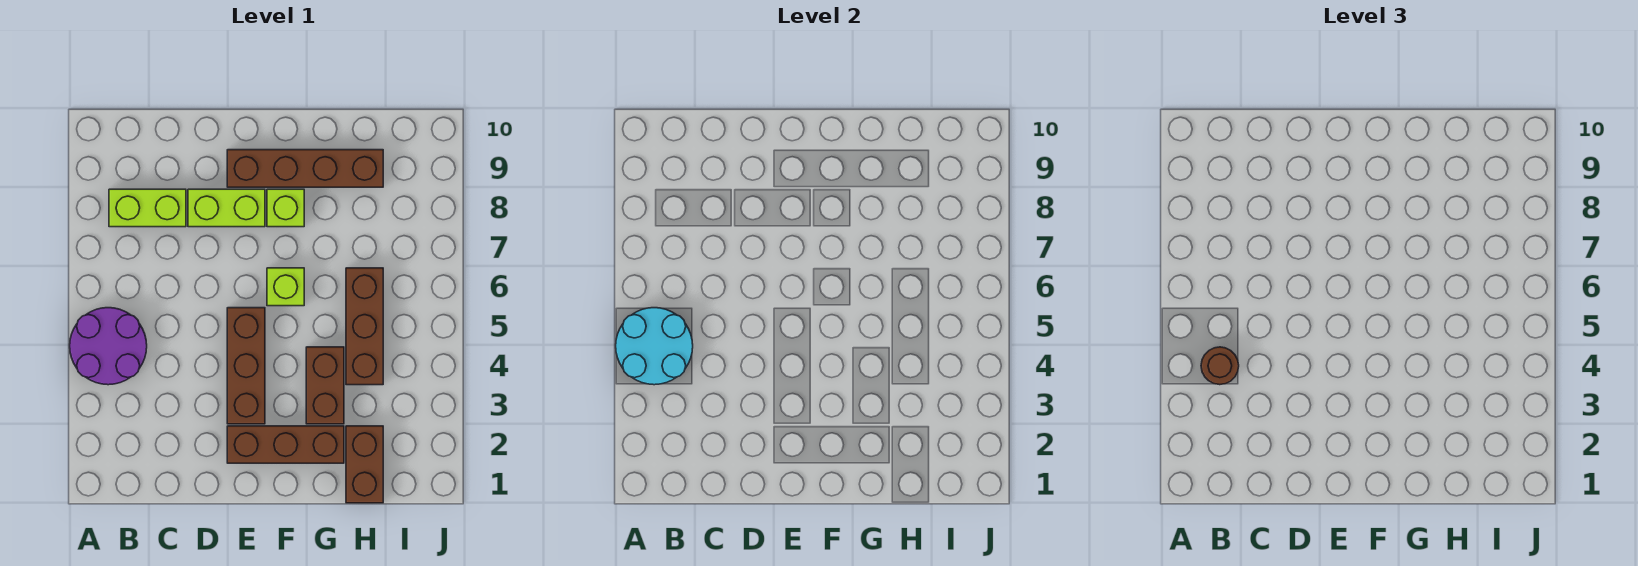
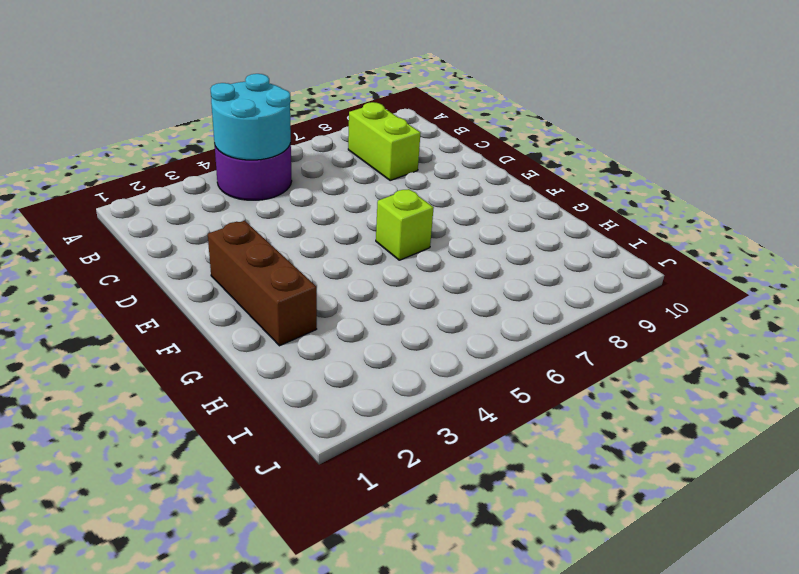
none -> lime 1x2 brick [188,189,265,227]
none -> brown 1x3 brick [227,308,265,424]
none -> brown 1x4 brick [227,150,383,187]

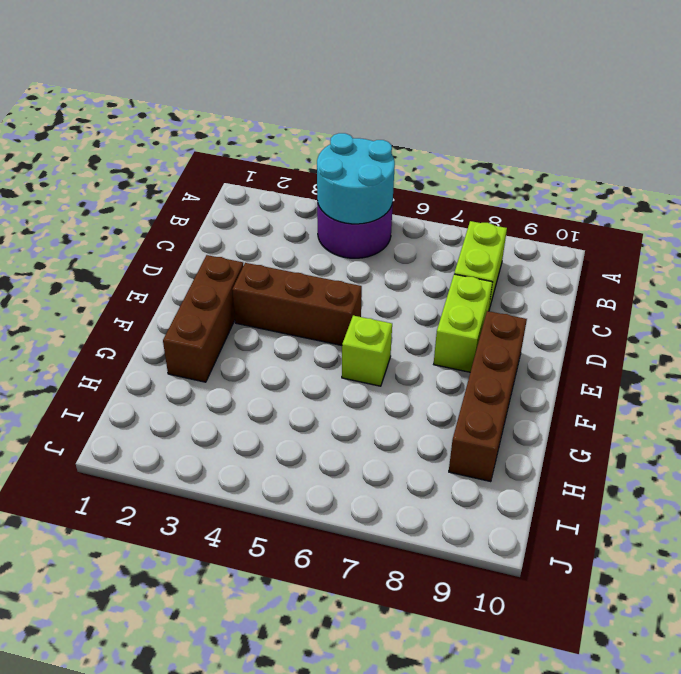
none -> lime 1x1 brick [267,189,304,227]
none -> brown 1x2 brick [306,347,344,424]
none -> brown 1x2 brick [346,426,383,503]

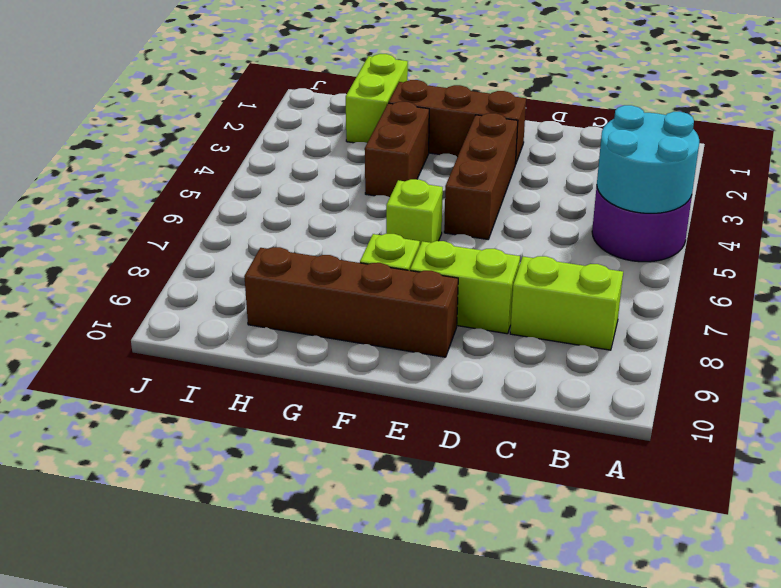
lime 1x2 brick [346,54,408,143] -> brown 1x2 brick [346,426,383,503]
none -> brown 1x3 brick [346,268,383,385]
none -> brown 1x1 round brick [1201,347,1239,385]

